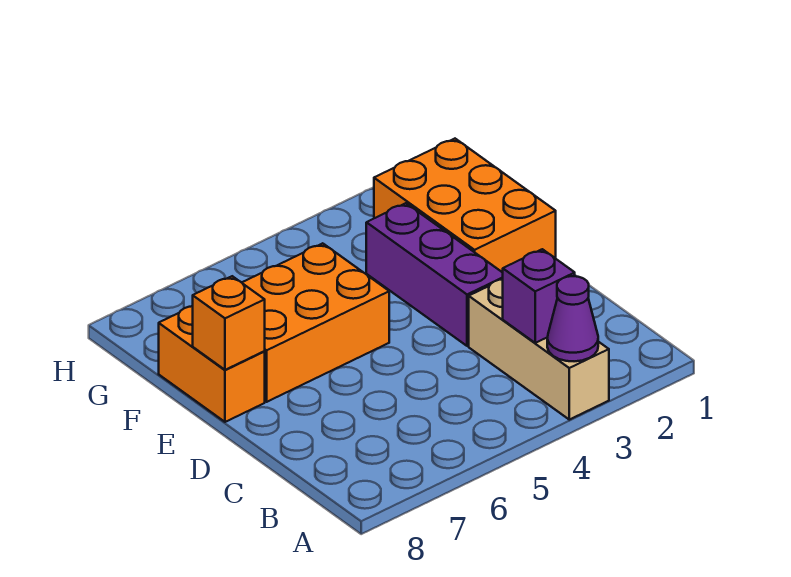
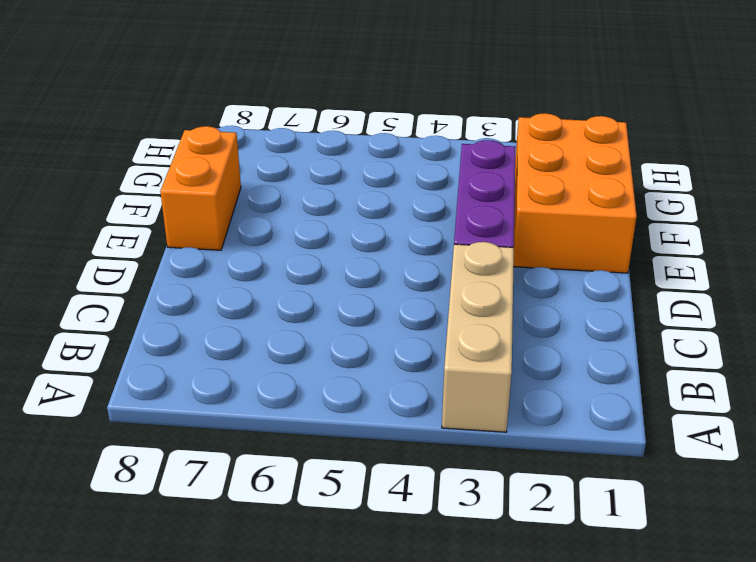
none -> orange 2x3 brick [242,243,389,402]
none -> purple 1x1 cone [547,276,598,361]

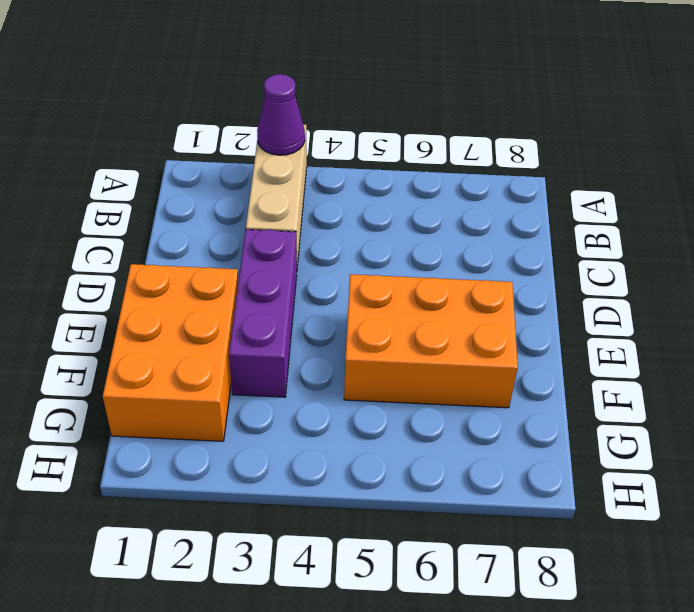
none -> orange 1x2 brick [159,306,265,422]
none -> purple 1x1 brick [503,249,575,343]

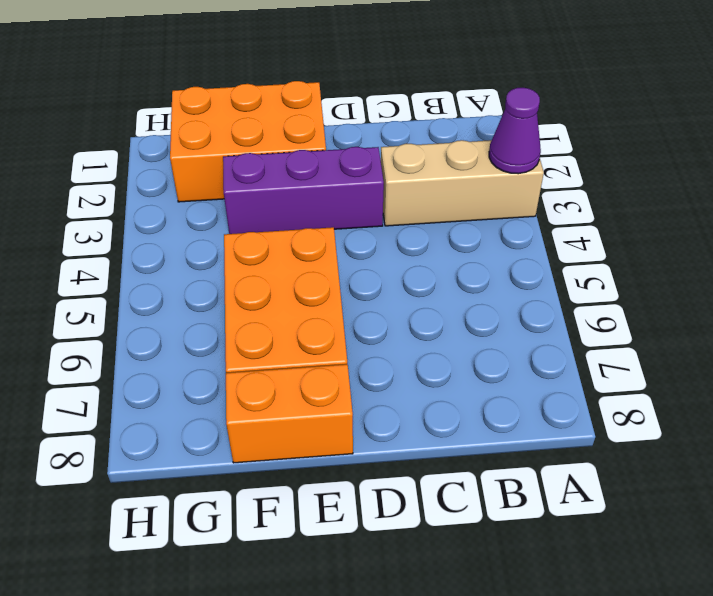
none -> purple 1x1 brick [503,249,575,343]
none -> orange 1x1 brick [193,276,265,370]

